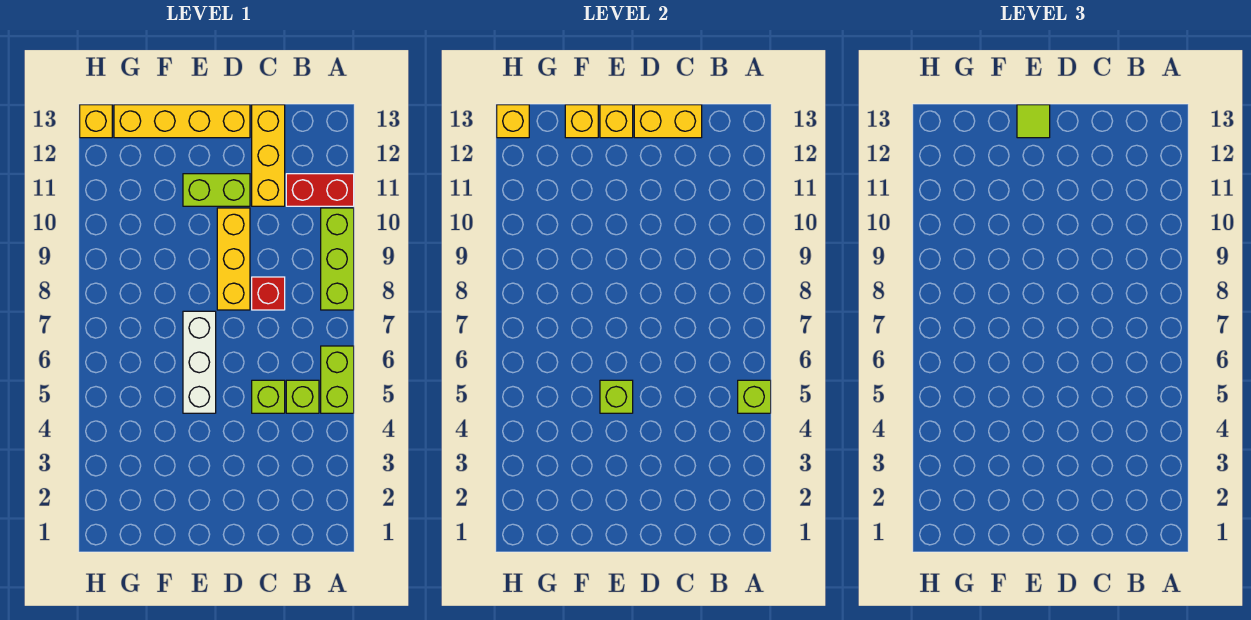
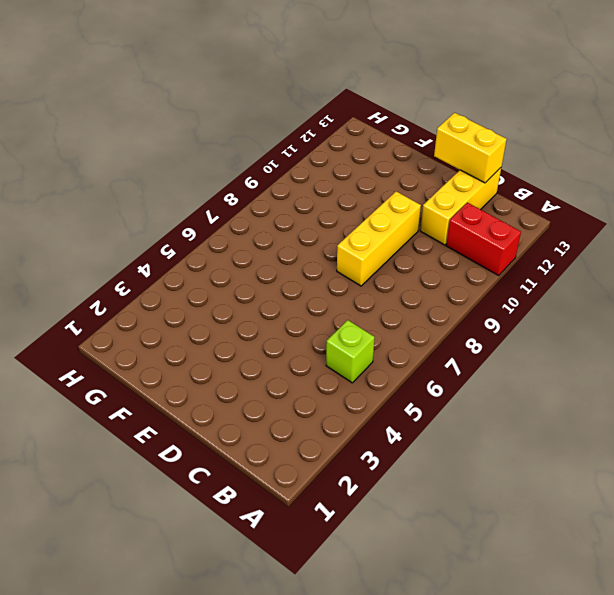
none -> lime 1x2 brick [321,346,354,413]
none -> lime 1x3 brick [321,208,354,310]
none -> lime 1x1 brick [252,380,285,413]

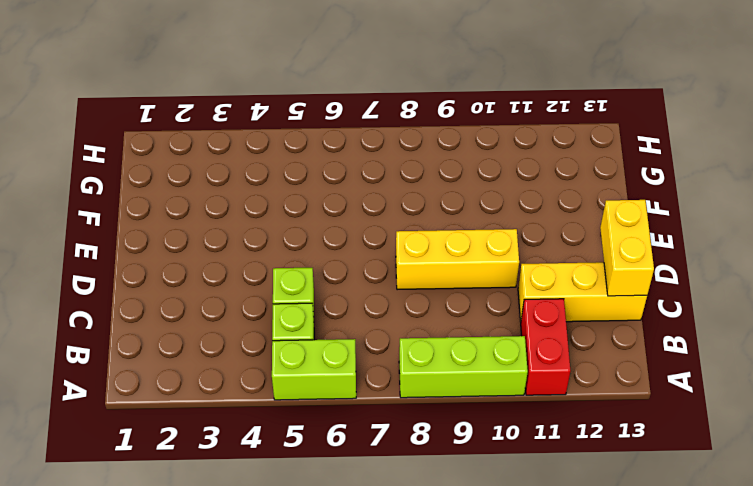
none -> red 1x1 brick [252,277,285,310]
none -> lime 1x2 brick [183,174,250,206]
none -> yellow 1x4 brick [114,105,250,138]

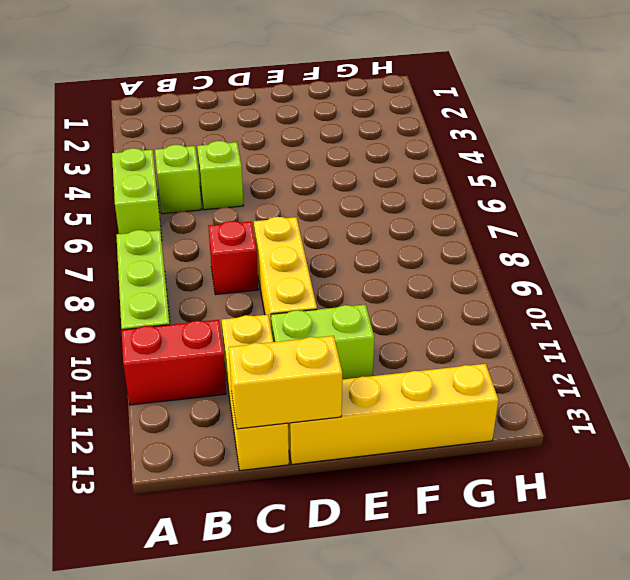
none -> white 1x3 brick [183,311,216,413]
none -> yellow 1x1 brick [80,105,112,138]
none -> lime 1x1 brick [738,380,771,413]

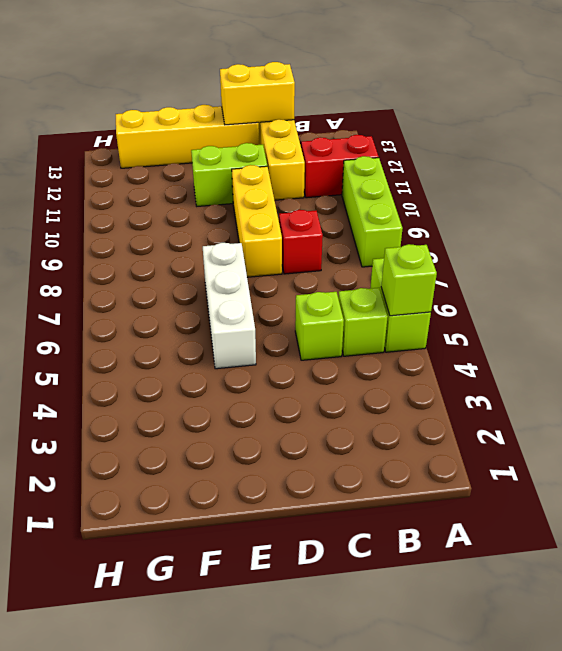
none -> yellow 1x1 brick [80,105,112,138]
none -> lime 1x1 brick [600,380,633,413]
none -> yellow 1x1 brick [600,105,633,138]

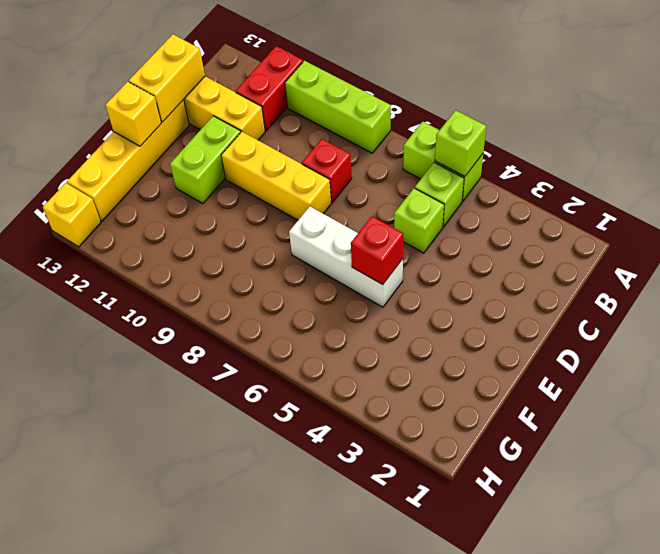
red 1x1 brick [351,216,404,284] -> lime 1x1 brick [600,380,633,413]
none -> yellow 1x1 brick [565,105,598,138]
none -> yellow 1x1 brick [497,105,529,138]
none -> lime 1x1 tile [1017,105,1050,138]

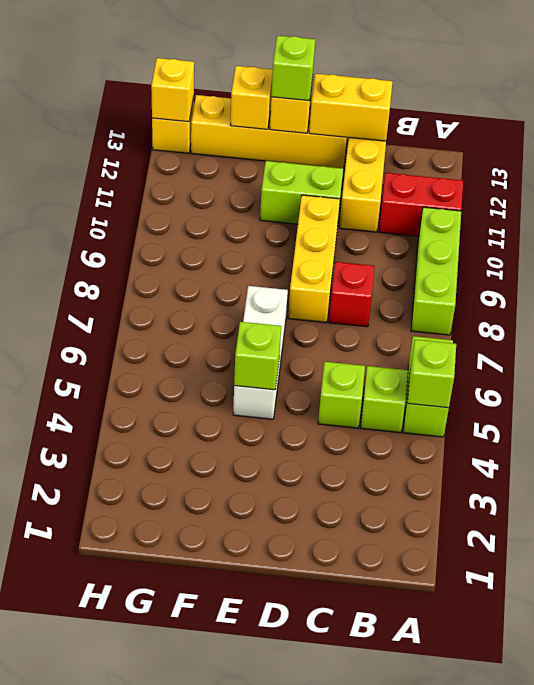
lime 1x1 brick [271,36,315,101] -> lime 1x1 tile [1017,105,1050,138]

